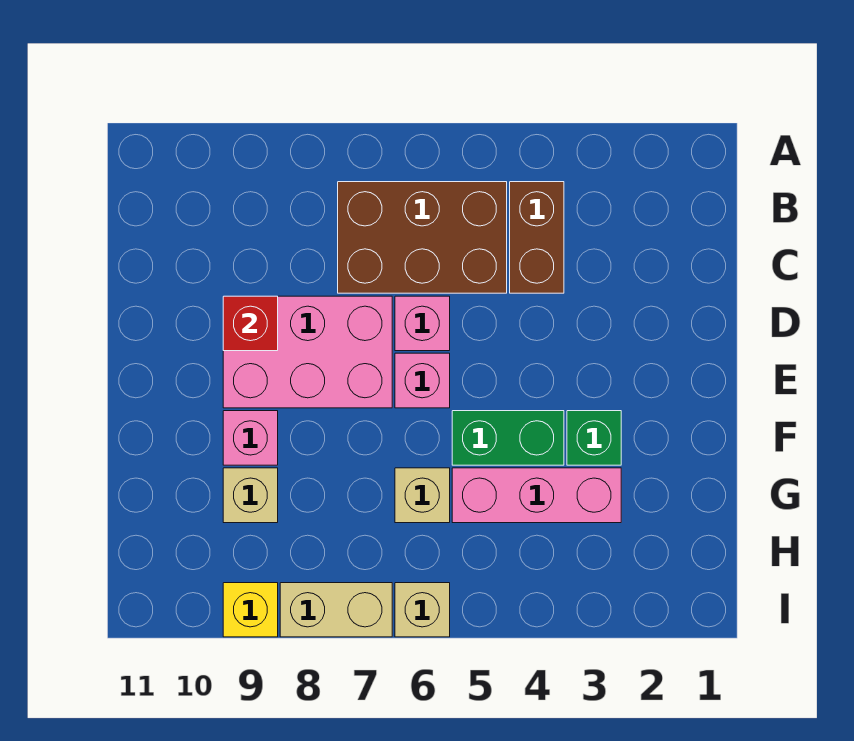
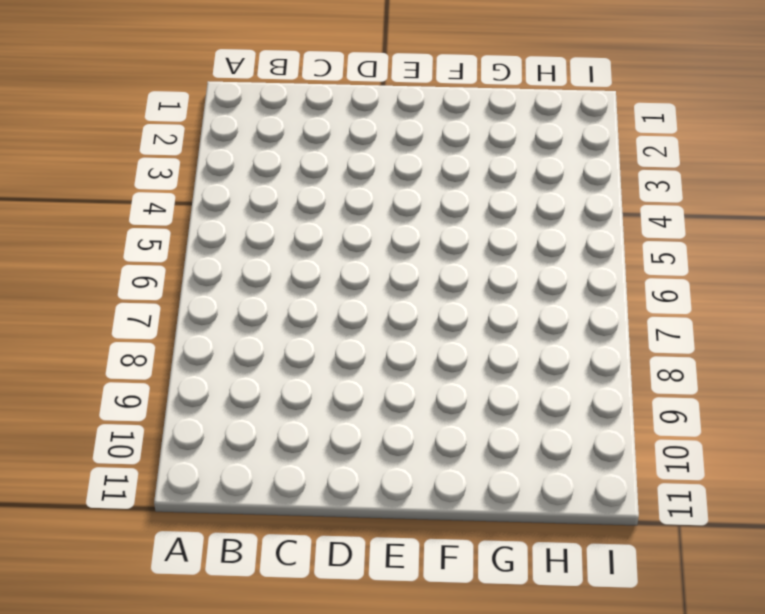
none -> brown 1x2 brick [510,182,564,293]
none -> brown 2x3 brick [338,182,507,293]
none -> pink 1x1 brick [395,296,450,351]

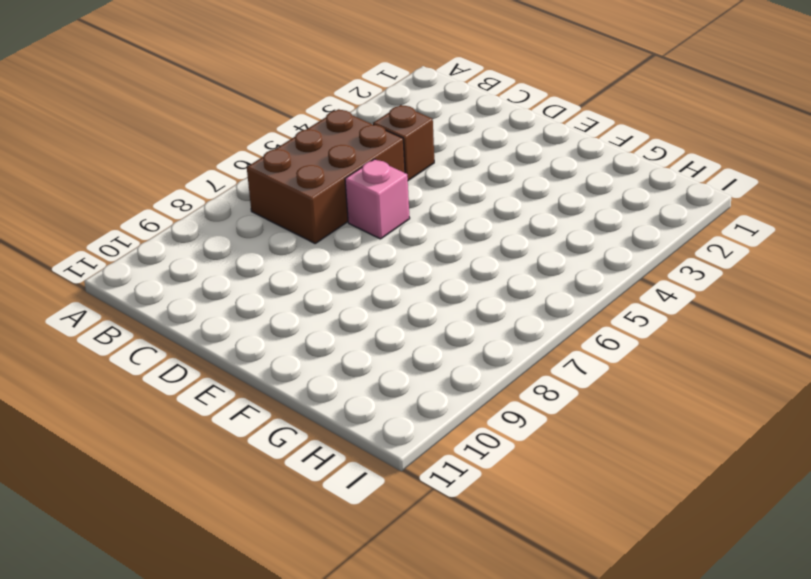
brown 1x1 brick [373,105,434,180] -> brown 1x2 brick [510,182,564,293]
none -> pink 2x3 brick [223,296,392,408]
none -> pink 1x1 brick [395,353,450,408]
none -> green 1x1 brick [567,411,621,465]

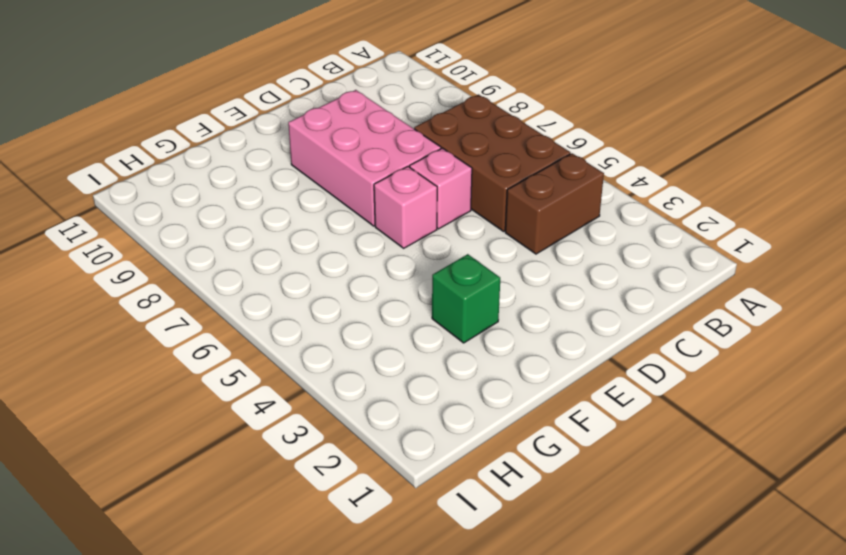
none -> green 1x2 brick [452,411,564,465]
none -> pink 1x1 brick [223,411,278,465]
none -> pink 1x3 brick [452,468,621,523]

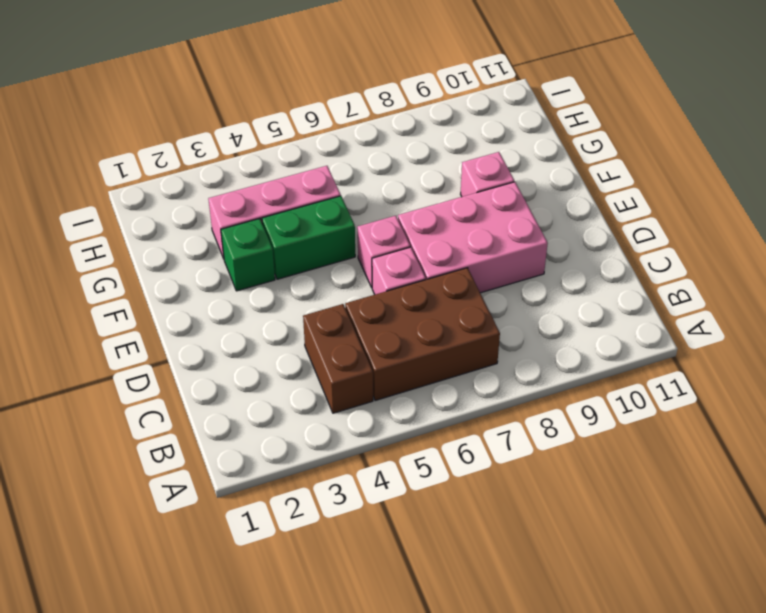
none -> tan 1x1 brick [395,468,450,523]
none -> tan 1x1 brick [223,468,278,523]
none -> tan 1x1 brick [395,583,450,637]

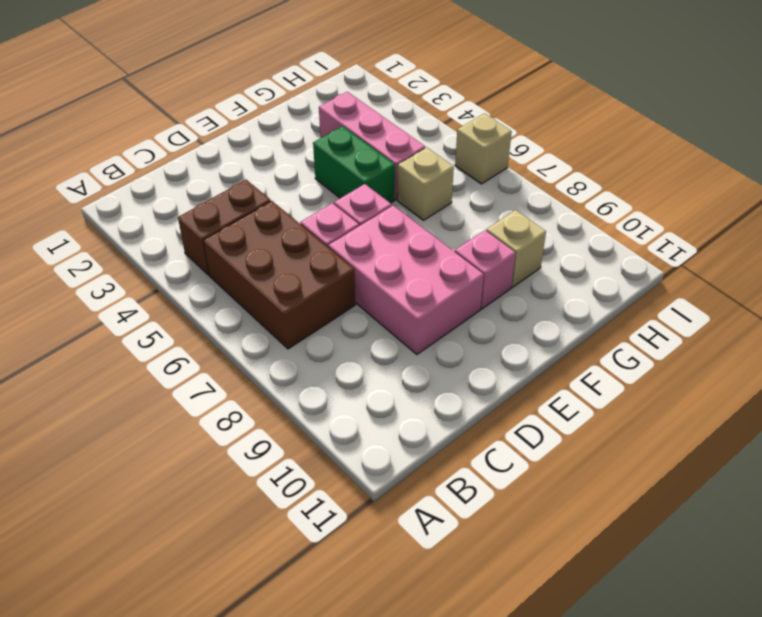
none -> green 1x1 brick [567,411,621,465]
none -> tan 1x2 brick [280,583,392,637]
none -> yellow 1x1 brick [223,583,278,637]

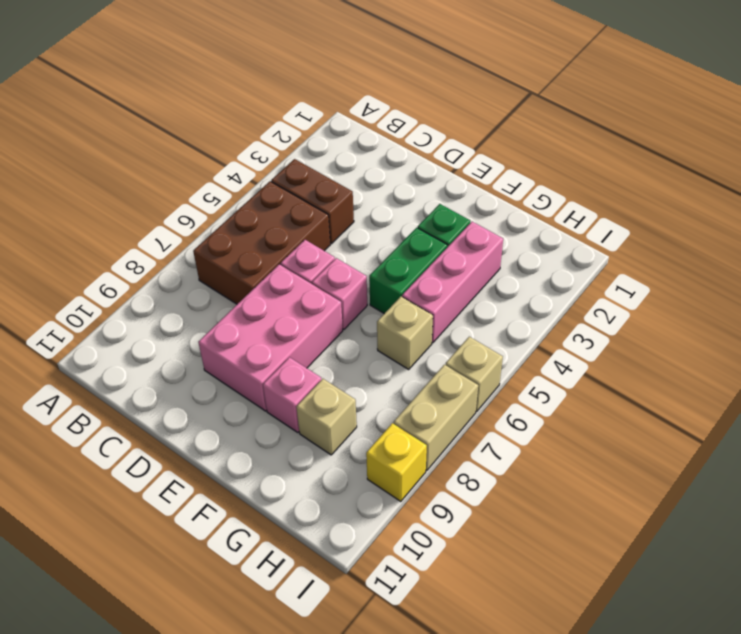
none -> red 1x1 brick [223,296,278,351]

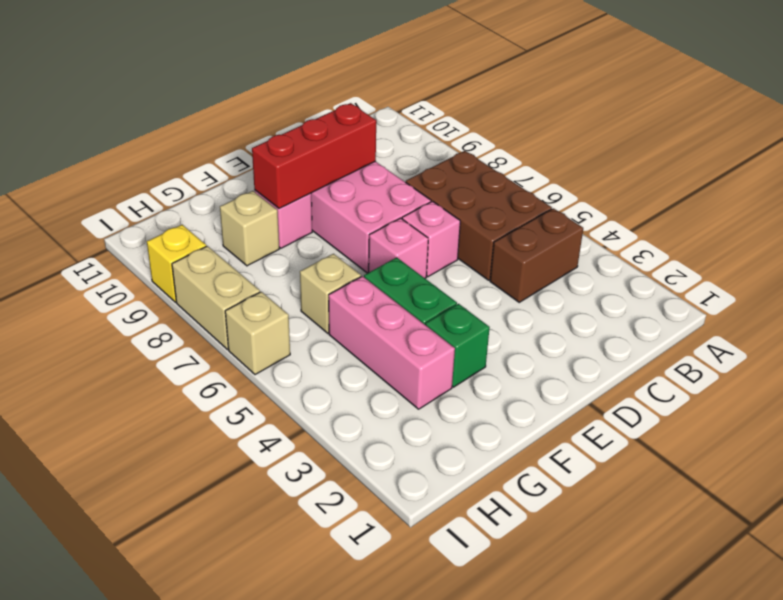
red 1x3 brick [252,103,376,208] -> red 1x1 brick [223,296,278,351]

